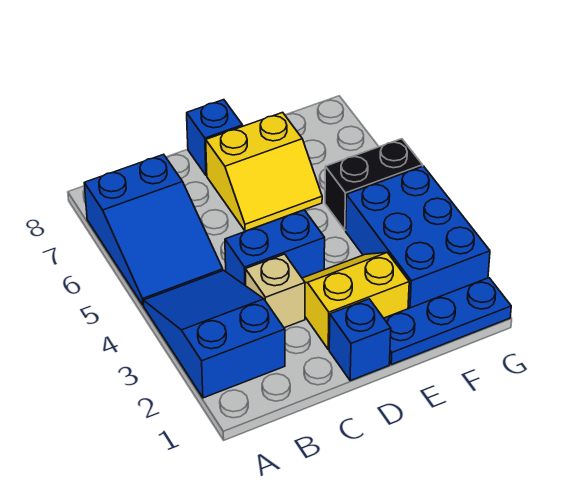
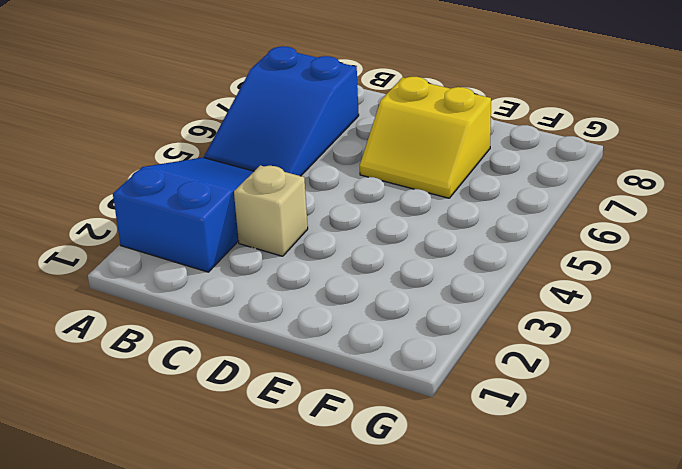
none -> blue 1x2 brick [225,210,325,286]
none -> blue 1x1 brick [329,299,391,381]

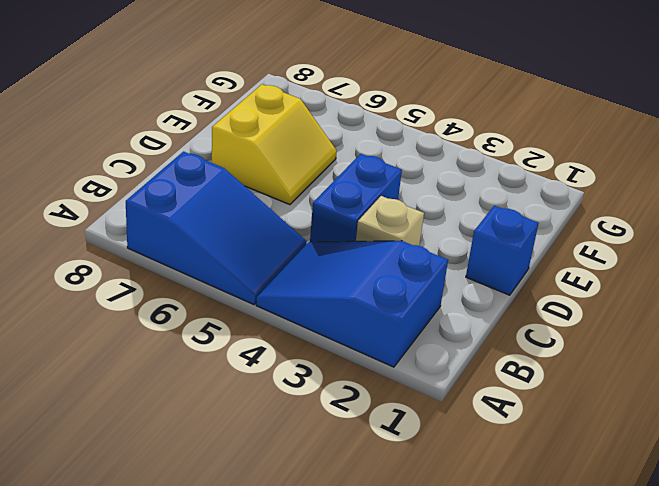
none -> yellow 2x2 slope [302,253,409,349]
none -> blue 1x1 brick [187,100,243,176]

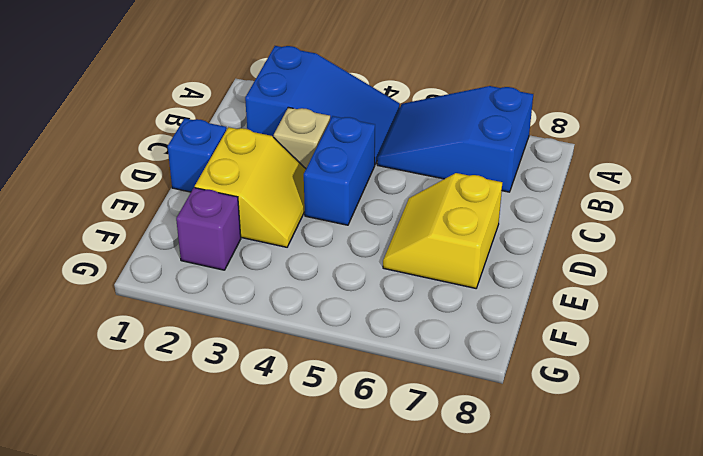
purple 1x1 brick [176,188,241,270] -> blue 2x3 brick [346,166,490,309]
none -> blue 1x1 brick [187,100,243,176]
none -> blue 1x3 plate [384,278,511,364]

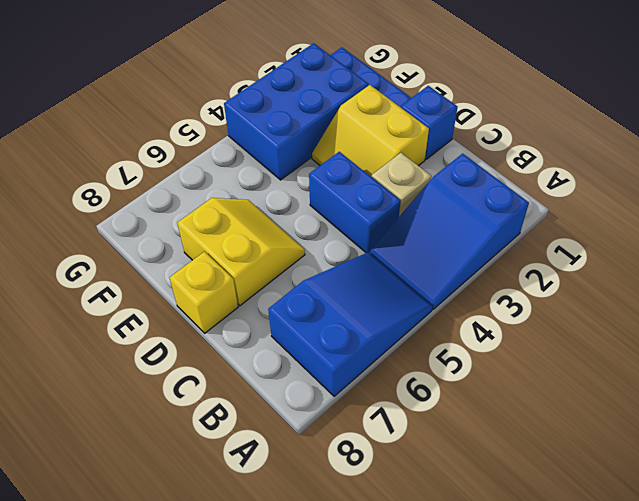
yellow 1x1 brick [169,252,238,333] -> blue 1x1 brick [187,100,243,176]
none -> black 1x2 brick [325,139,423,230]

